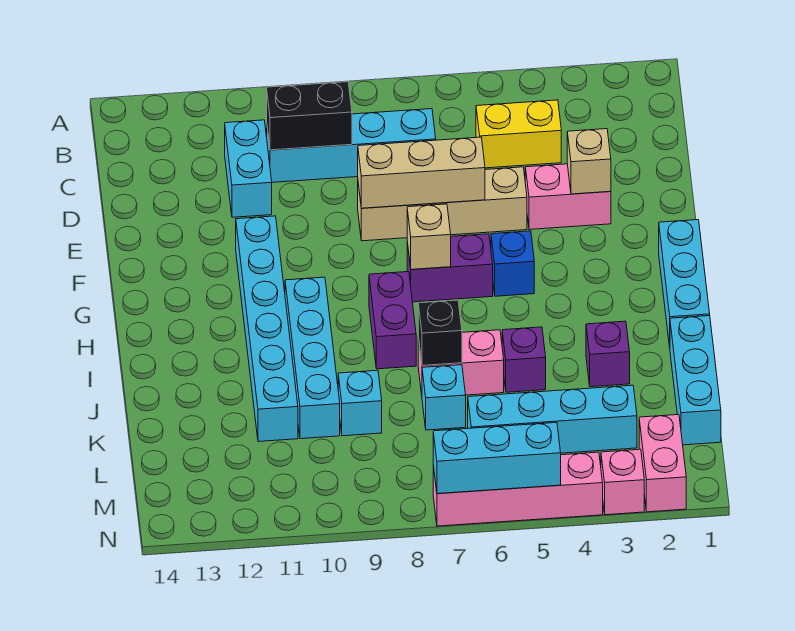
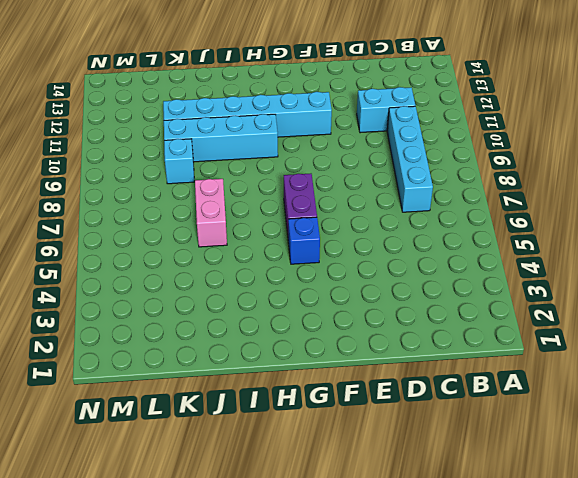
none -> yellow 1x2 brick [476,100,561,168]
none -> pink 1x2 brick [525,164,611,230]
none -> tan 1x4 brick [358,167,527,241]

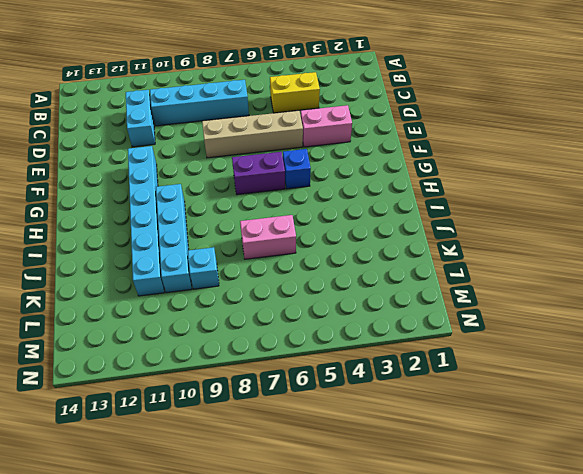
none -> cyan 1x3 brick [659,220,710,347]
none -> purple 1x2 brick [369,272,416,369]
none -> cyan 1x3 brick [670,316,721,445]

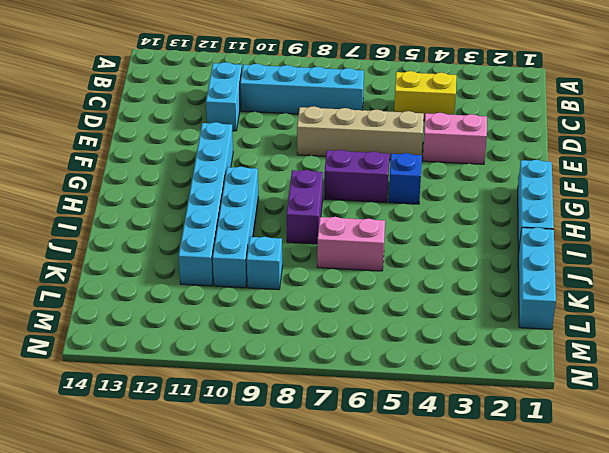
none -> purple 1x1 brick [586,321,630,387]
none -> purple 1x1 brick [502,327,546,392]
none -> cyan 1x1 brick [422,365,466,430]

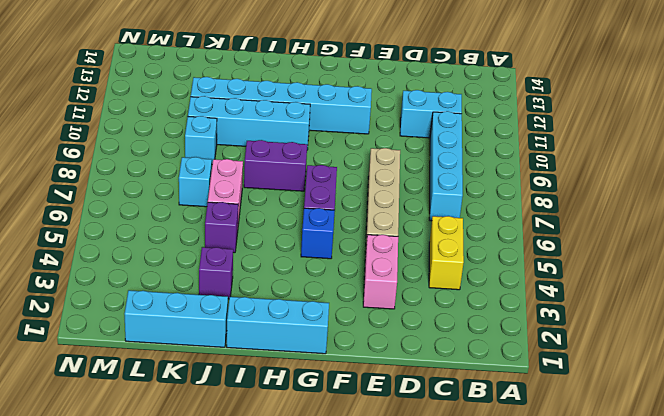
none -> cyan 1x4 brick [468,385,637,453]
none -> pink 1x2 brick [639,415,686,512]
none -> pink 1x1 brick [601,449,644,515]

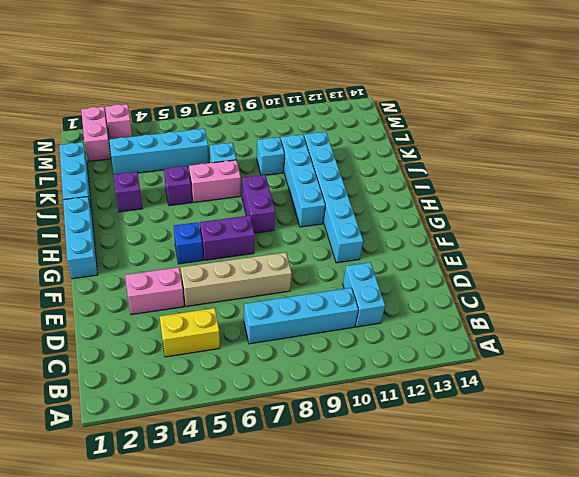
none -> pink 1x4 brick [433,452,603,526]
none -> black 1x2 brick [267,82,352,150]
none -> tan 1x1 brick [567,129,611,194]

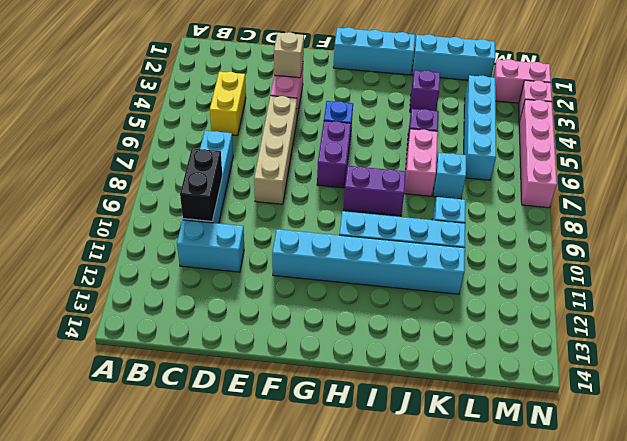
none -> tan 1x3 brick [358,137,485,208]
none -> tan 1x1 brick [407,204,451,269]
none -> black 1x1 brick [418,300,462,366]

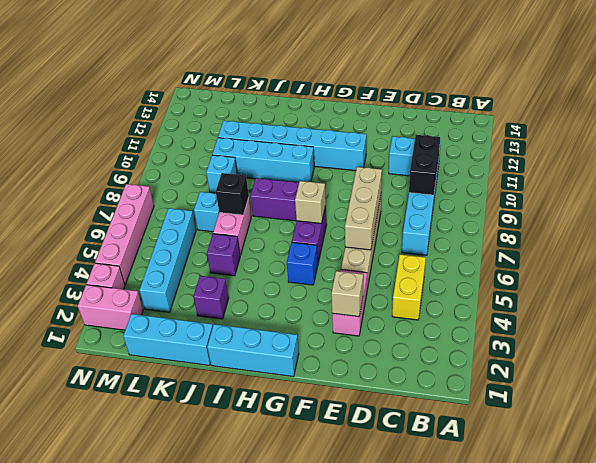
none -> cyan 1x3 brick [433,422,561,494]

